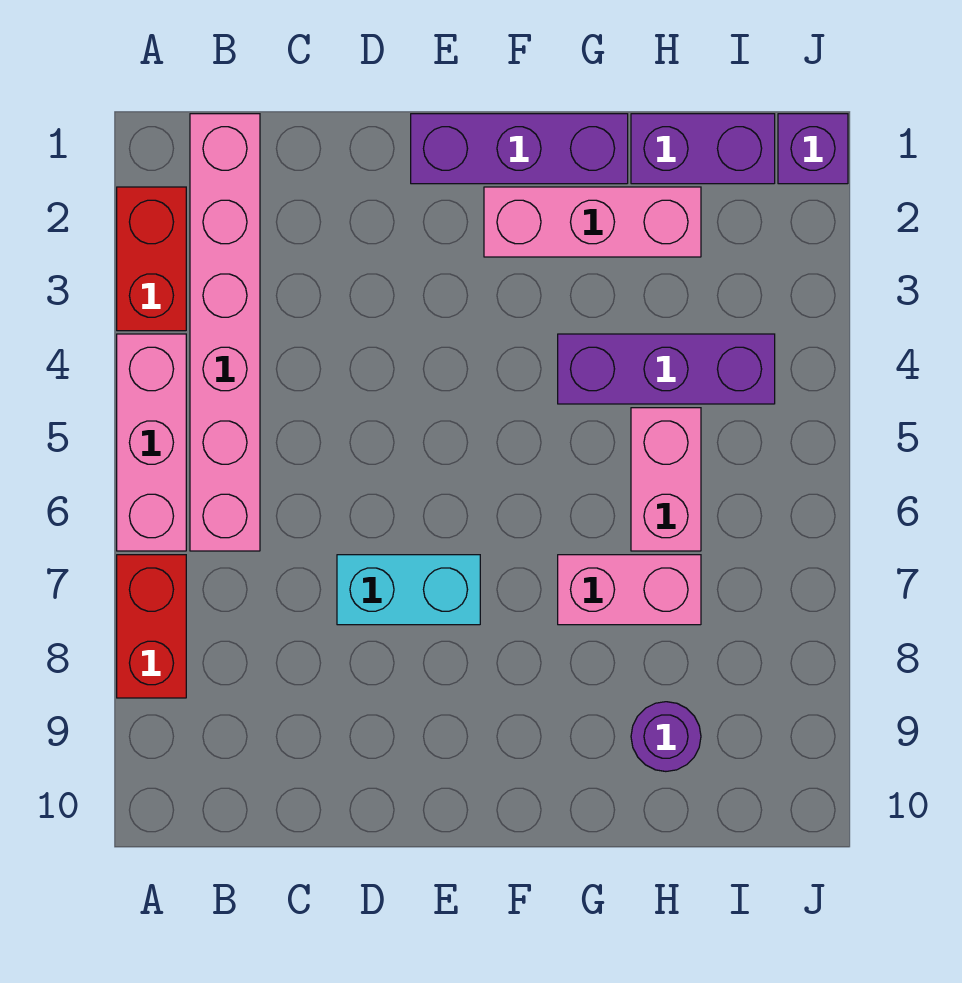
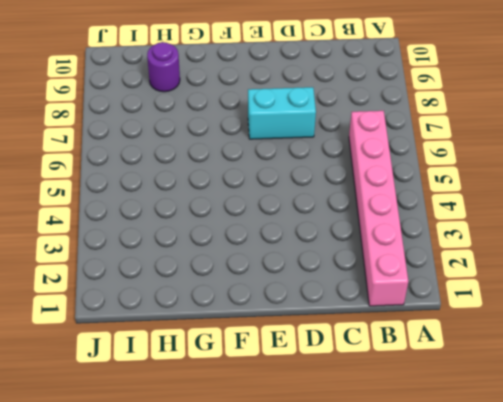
none -> red 1x2 brick [117,187,186,331]
none -> pink 1x3 brick [117,334,186,551]
none -> red 1x2 brick [117,555,186,698]

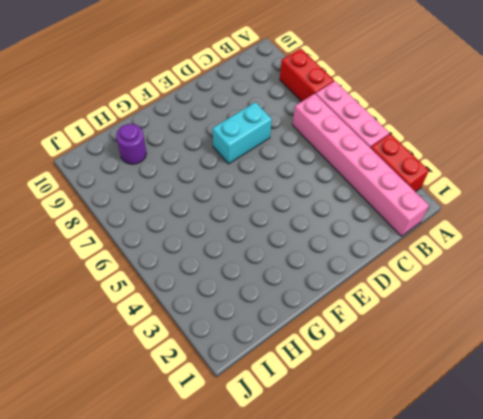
none -> purple 1x3 brick [411,114,628,184]
none -> pink 1x3 brick [484,187,701,257]
none -> purple 1x3 brick [558,334,775,404]

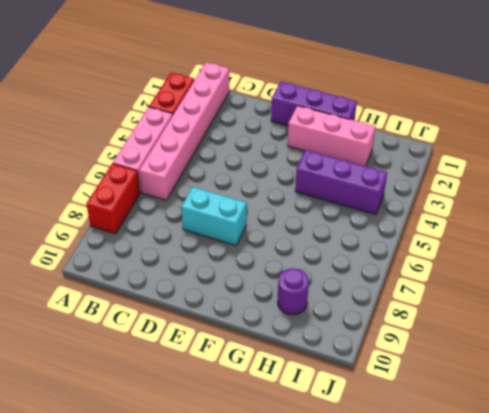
none -> pink 1x2 brick [558,555,701,625]
none -> purple 1x2 brick [631,114,775,184]
none -> pink 1x2 brick [631,408,701,551]

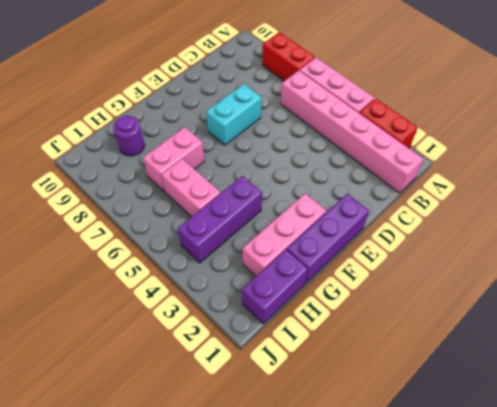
none -> purple 1x1 brick [778,114,848,184]

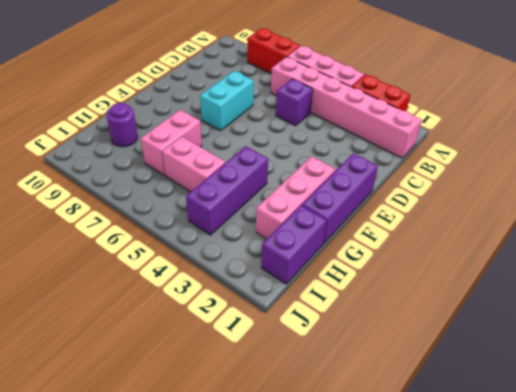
purple 1x1 brick [276,79,313,126] -> purple 1x1 brick moved to [778,114,848,184]

